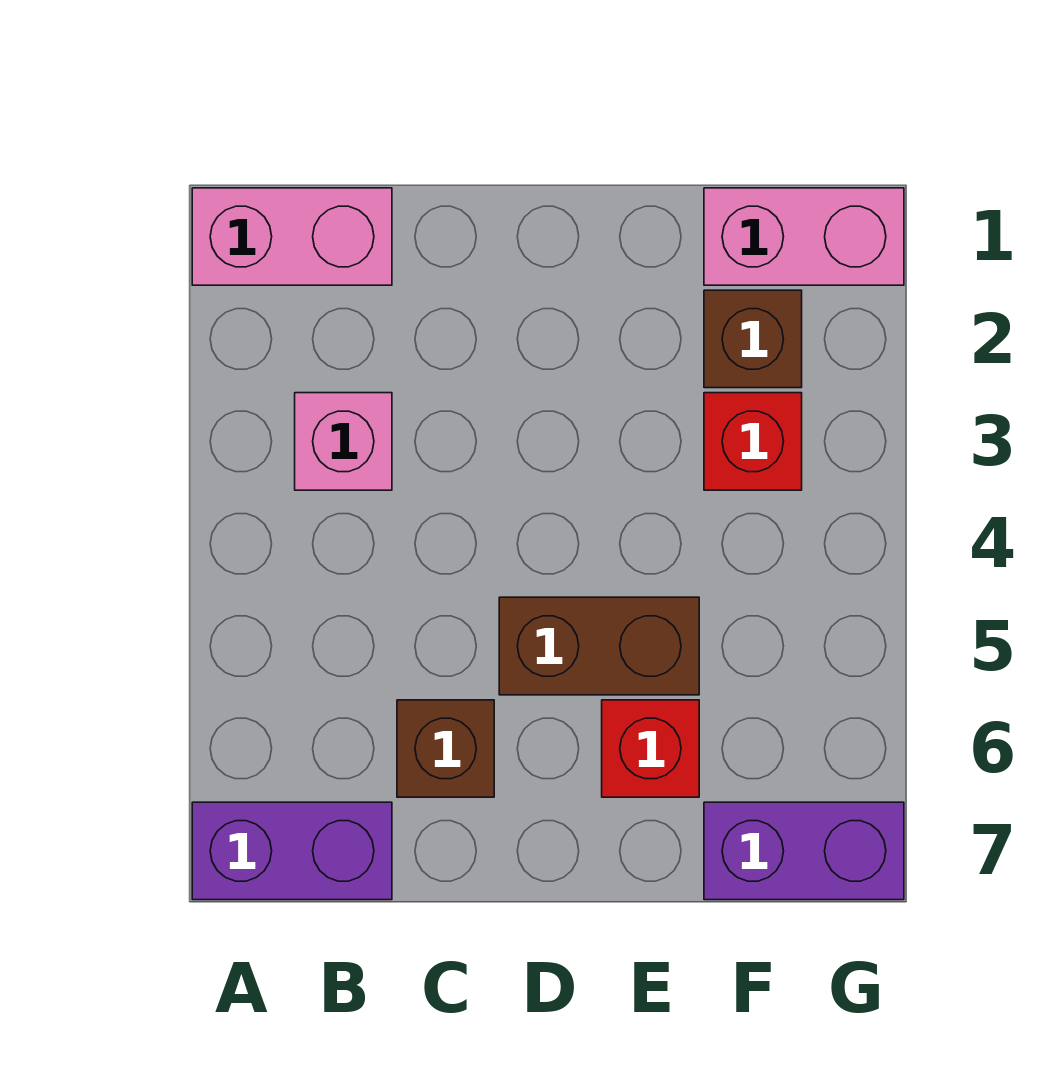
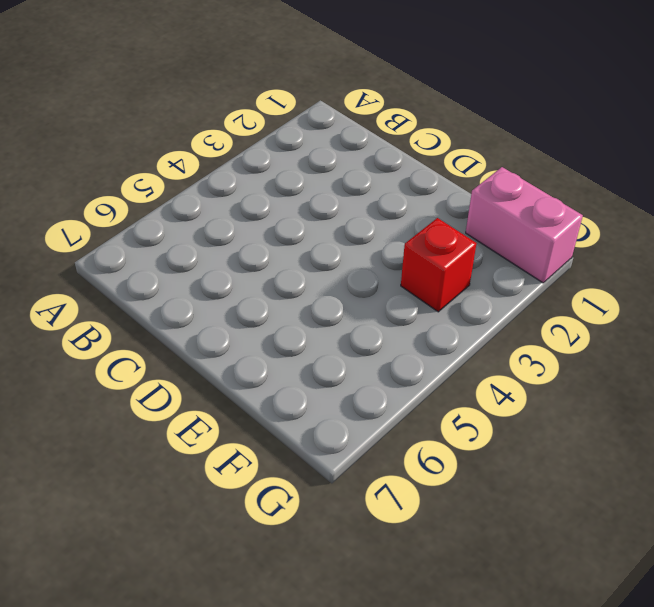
none -> pink 1x2 brick [192,188,392,285]
none -> purple 1x2 brick [192,802,392,900]

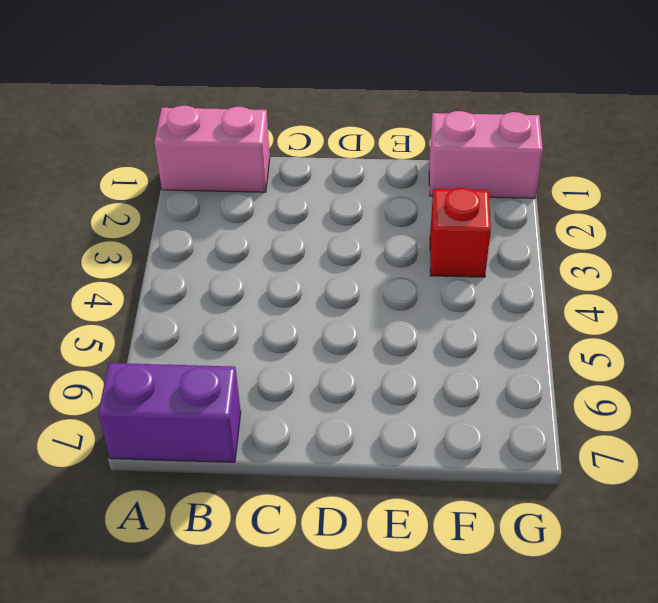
none -> pink 1x1 brick [295,393,392,490]
none -> brown 1x1 brick [397,700,494,797]

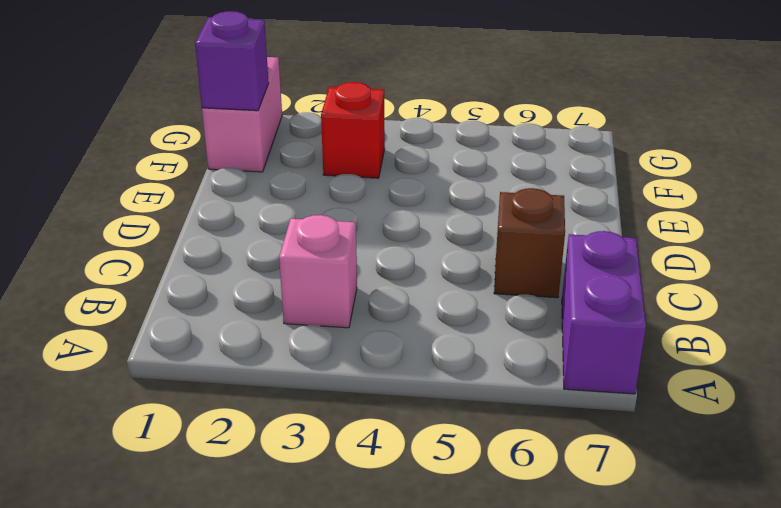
purple 1x1 brick [195,11,269,111] -> none
none -> pink 1x2 brick [192,188,392,285]
none -> brown 1x2 brick [499,597,699,695]

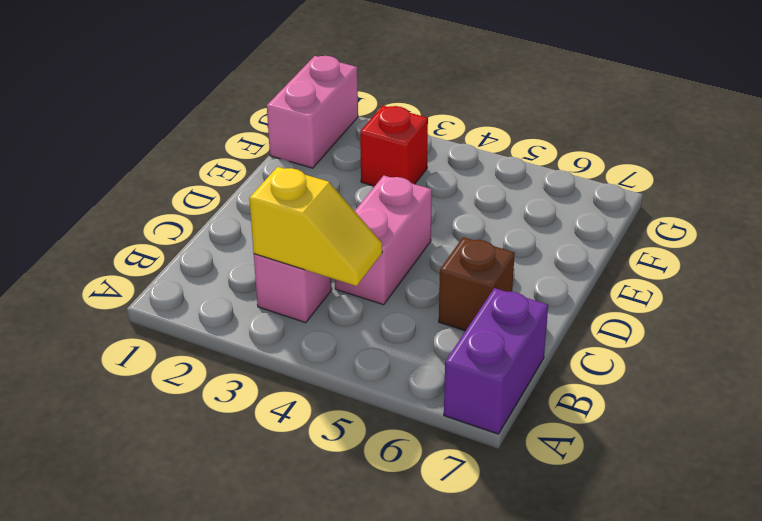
yellow 1x2 slope [249,167,382,286] -> none
pink 1x2 brick [335,176,432,305] -> pink 1x2 brick moved to [192,188,392,285]
none -> brown 1x2 brick [499,597,699,695]
none -> red 1x1 brick [602,700,699,797]

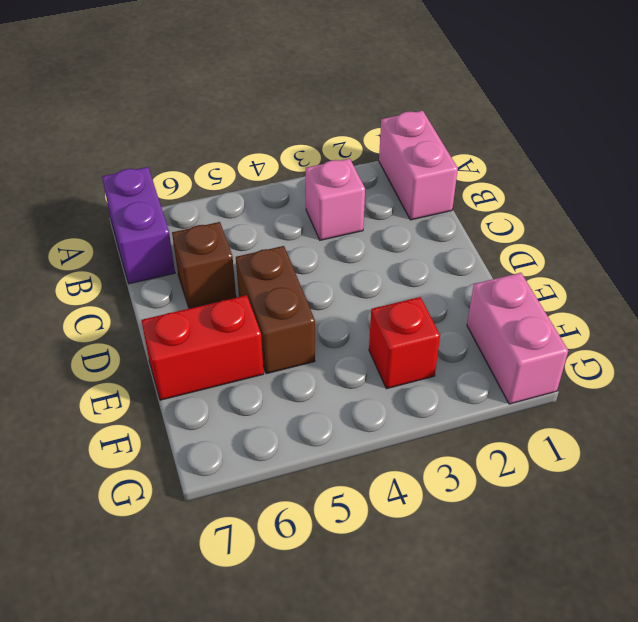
red 1x2 brick [141,295,264,400] -> red 1x1 brick [602,700,699,797]
none -> brown 1x1 brick [704,290,802,388]
none -> purple 1x2 brick [704,802,904,900]

